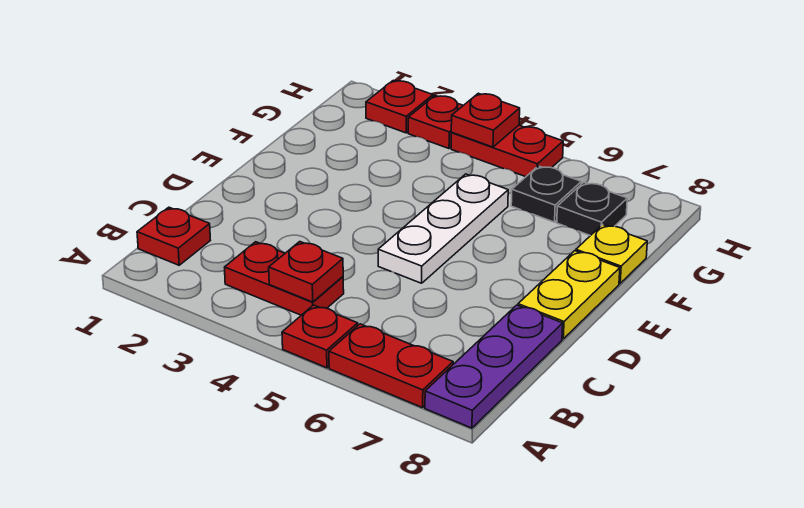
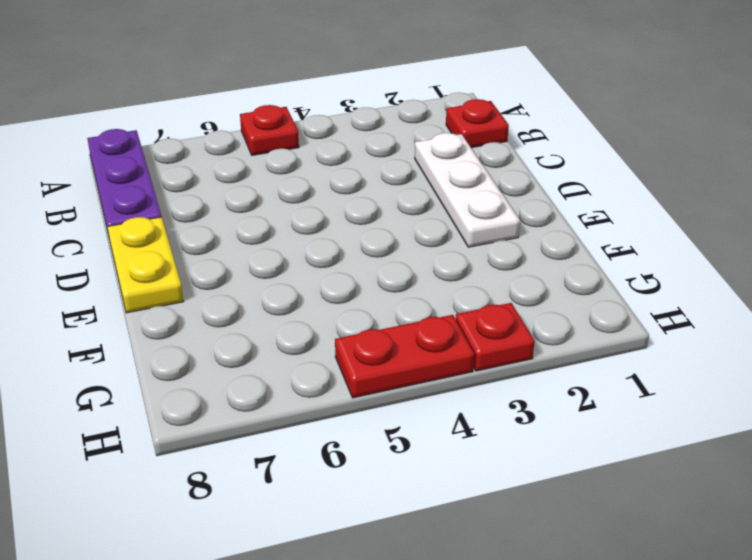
white 1x3 plate [415,133,520,247] -> white 1x3 plate moved to [378,174,508,283]
none -> red 1x2 plate [329,324,453,408]
none -> red 1x2 plate [225,242,344,315]
none -> yellow 1x1 plate [576,225,647,283]

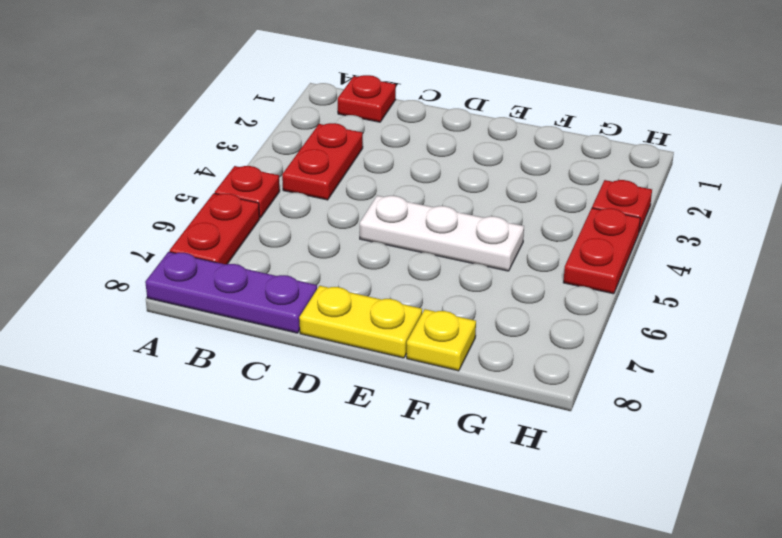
none -> black 1x1 plate [511,166,581,222]
none -> black 1x1 plate [557,182,627,236]
none -> red 1x1 plate [366,81,433,133]

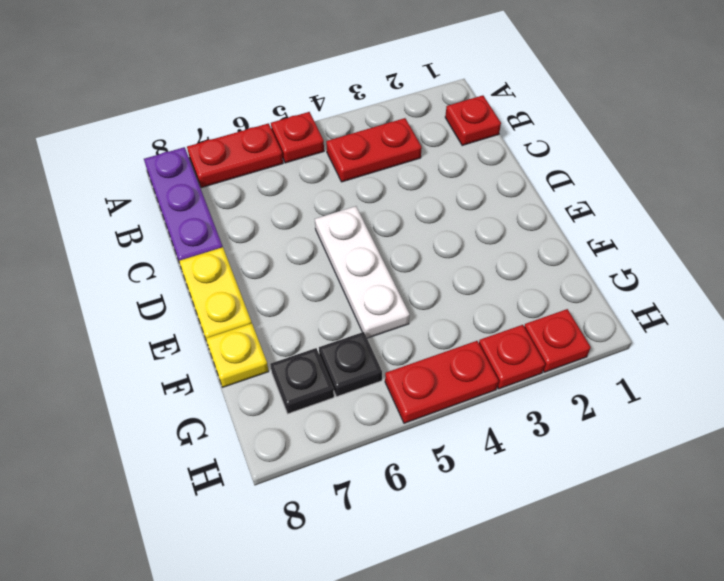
none -> red 1x1 plate [269,242,343,302]
none -> red 1x1 plate [451,93,520,147]

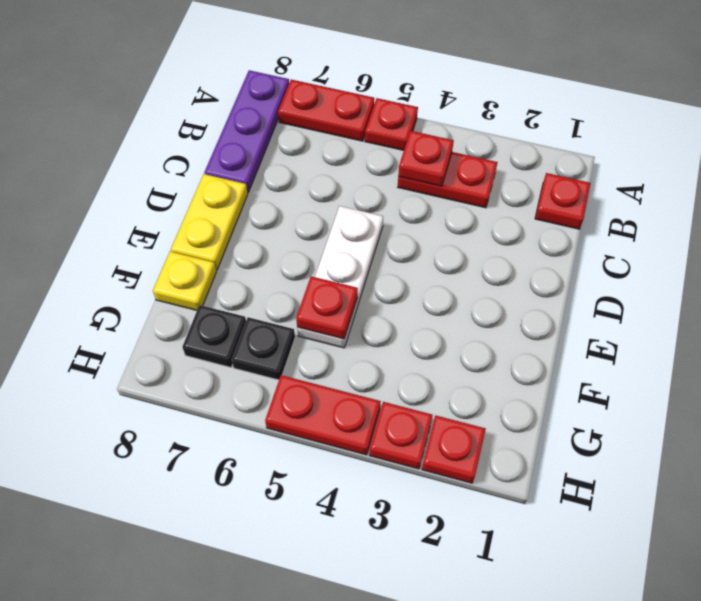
red 1x1 plate [296,276,358,339] -> red 1x1 plate moved to [451,93,520,147]

